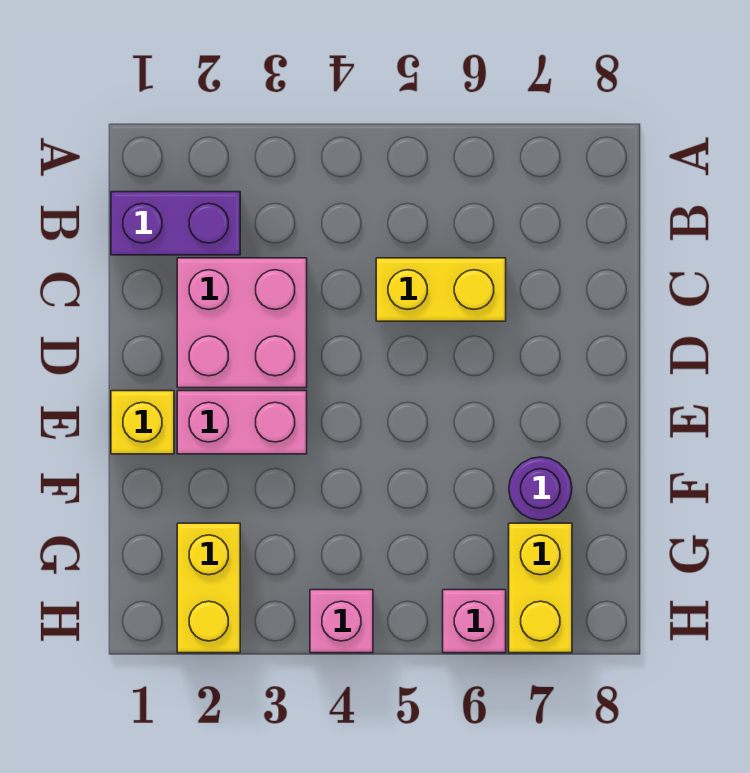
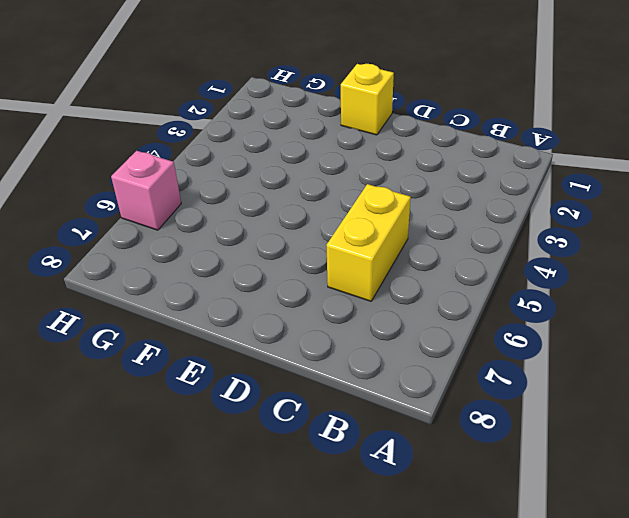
none -> purple 1x2 brick [111,192,240,255]
none -> pink 2x2 brick [177,258,307,388]

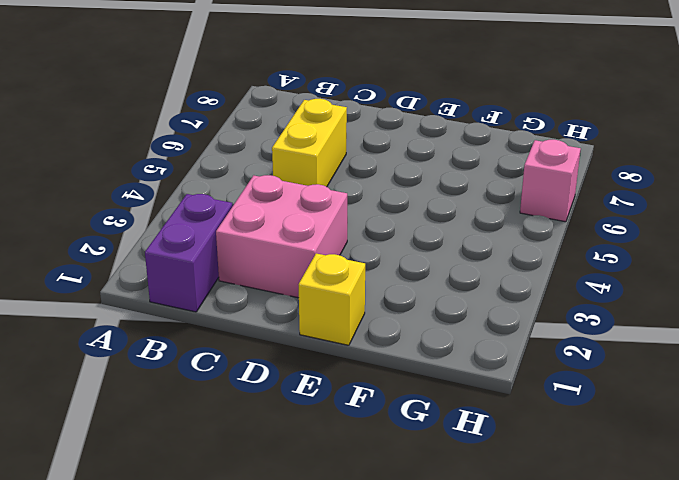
none -> pink 1x2 brick [177,391,307,454]
none -> purple 1x1 round brick [509,457,572,520]

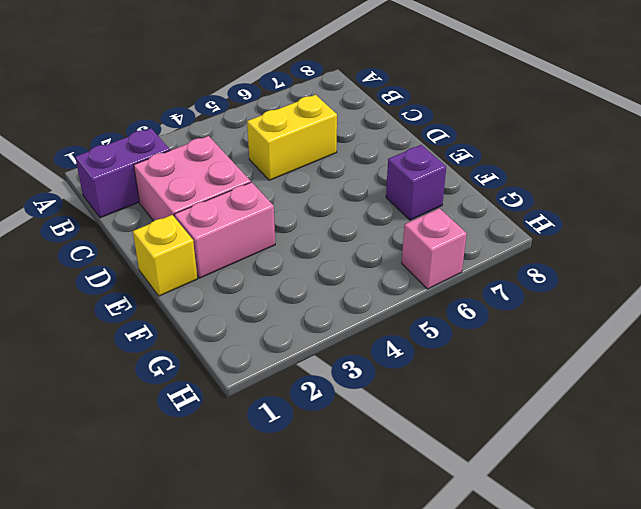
purple 1x1 brick [386,145,446,220] -> purple 1x1 round brick [509,457,572,520]
none -> yellow 1x2 brick [177,523,240,653]
none -> yellow 1x2 brick [509,523,572,653]

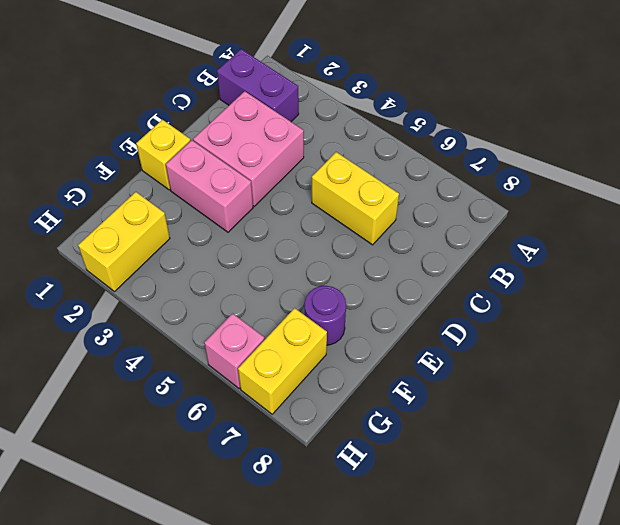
none -> pink 1x1 brick [310,590,373,653]

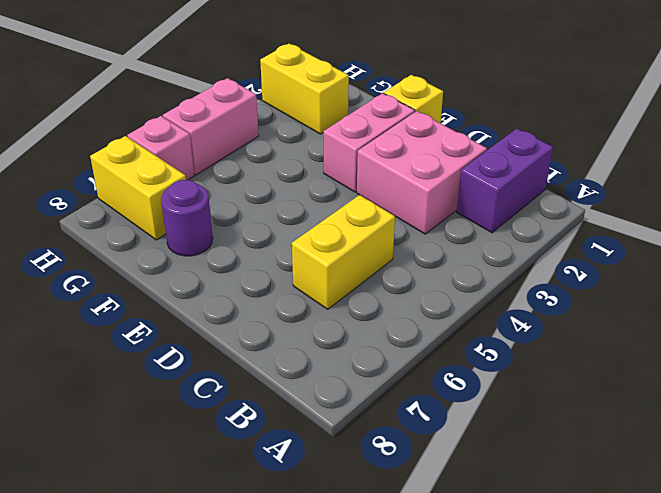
pink 1x2 brick [163,78,259,175] -> pink 1x1 brick [310,590,373,653]

